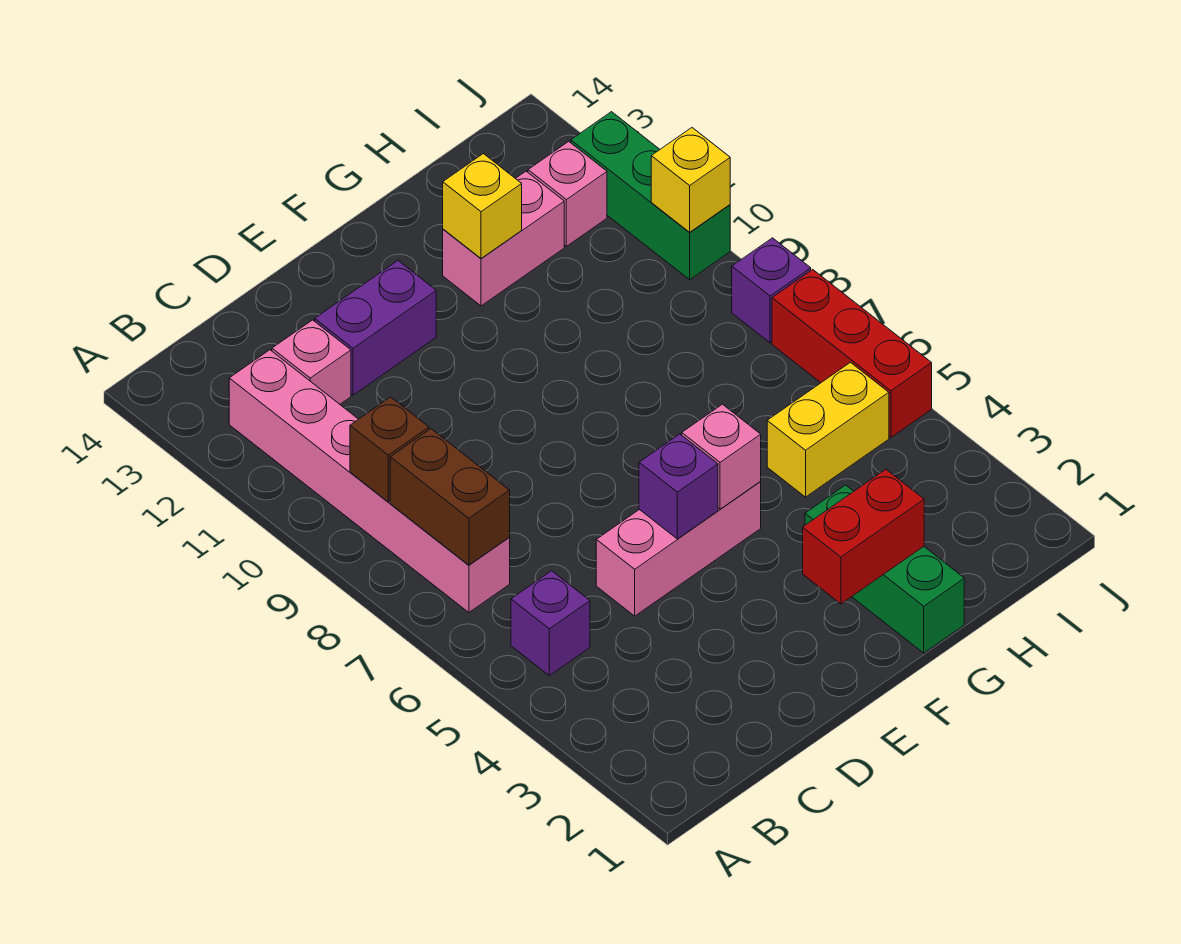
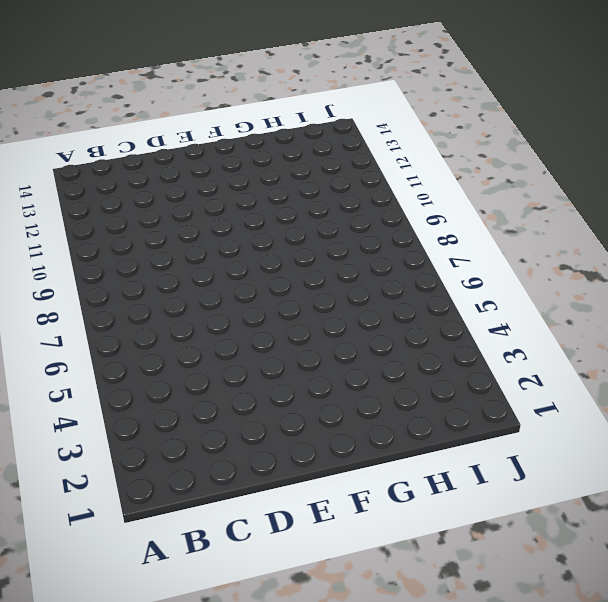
none -> purple 1x1 brick [511,571,590,676]
none -> pink 1x6 brick [229,350,510,612]
none -> pink 1x1 brick [272,320,351,404]

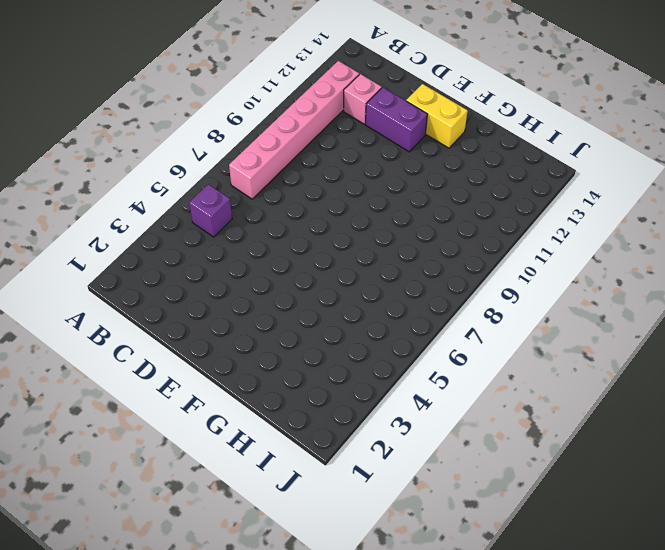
yellow 1x2 brick [406,84,468,148] -> yellow 1x2 brick moved to [767,363,889,497]
none -> pink 1x3 brick [596,482,761,616]
none -> green 1x3 brick [805,485,964,653]
none -> pink 1x2 brick [443,171,564,306]

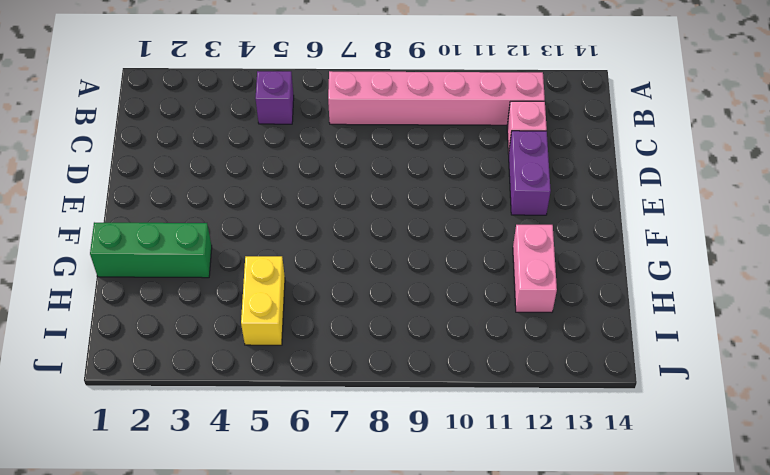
none -> pink 1x3 brick [596,482,761,616]
none -> pink 1x1 brick [528,142,607,246]
none -> red 1x3 brick [772,270,932,438]

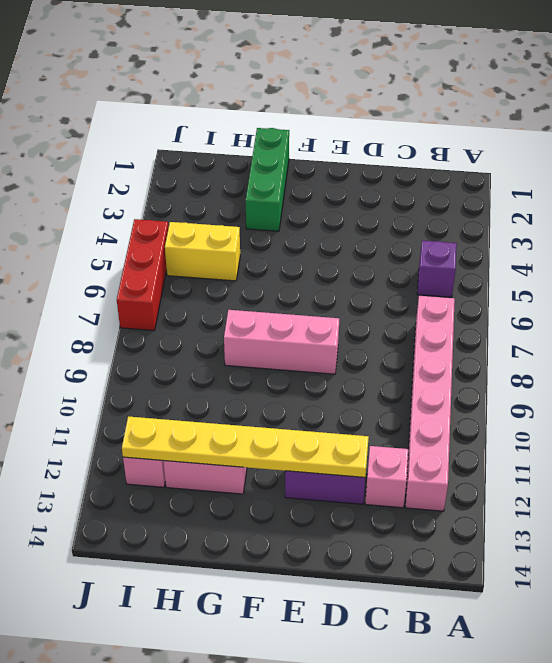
yellow 1x6 plate [122,416,369,477] -> yellow 1x1 brick [443,154,522,258]
pink 1x3 brick [224,310,339,374] -> pink 1x3 brick moved to [596,482,761,616]
none -> purple 1x1 brick [732,238,811,343]
none -> green 1x3 brick [571,112,730,280]
none -> brown 1x2 brick [390,429,510,565]

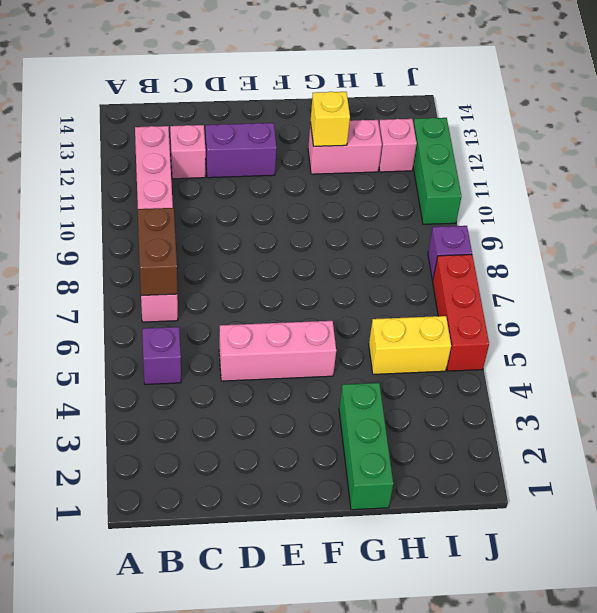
none -> brown 1x1 brick [350,397,429,502]
none -> purple 1x1 brick [639,434,718,539]
none -> red 1x2 brick [803,469,924,604]

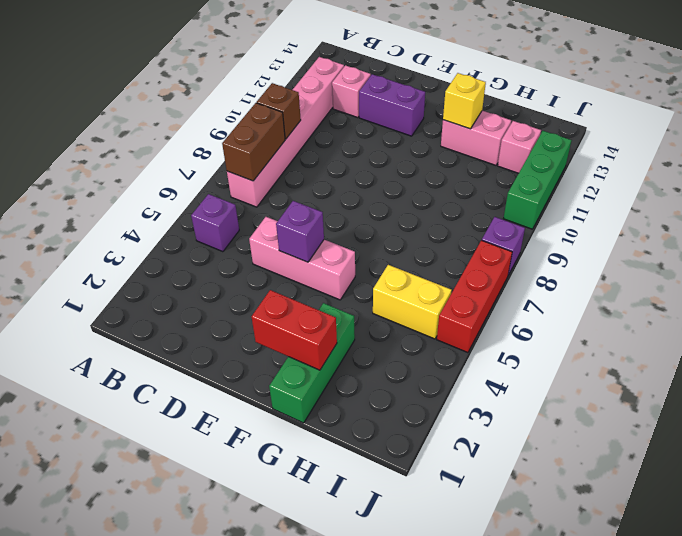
none -> pink 1x1 brick [682,404,761,509]
none -> yellow 1x1 brick [651,128,730,232]

